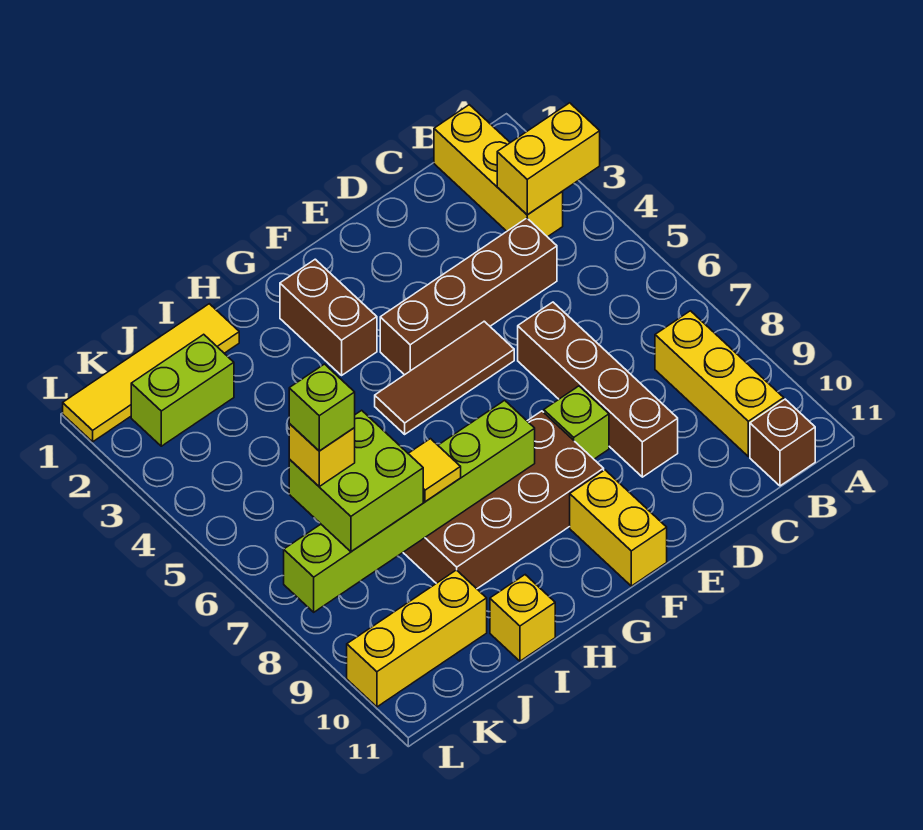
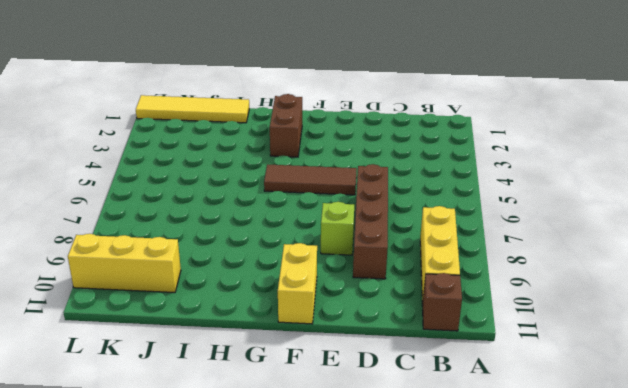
none -> yellow 1x3 brick [434,105,563,237]
none -> brown 1x4 brick [380,218,557,375]
none -> brown 2x4 brick [403,411,604,589]

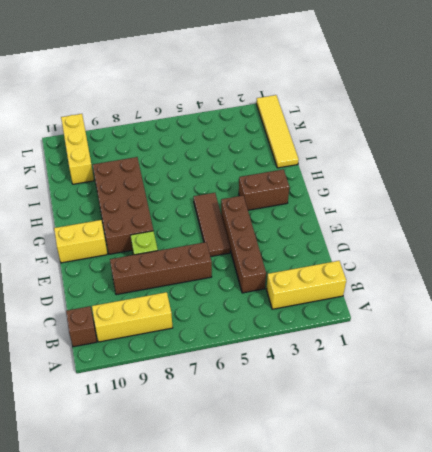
none -> yellow 1x1 brick [490,575,555,661]
none -> lime 1x2 brick [131,334,234,446]
none -> yellow 1x2 brick [497,103,600,215]

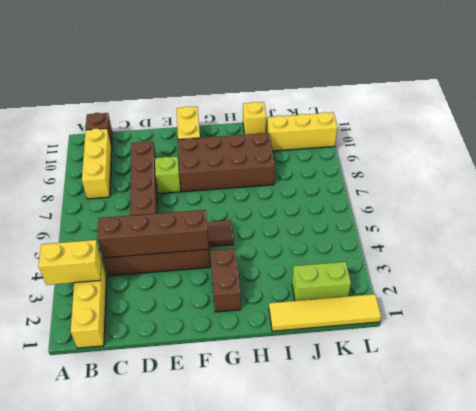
brown 1x4 brick [97,210,209,258] -> none
none -> lime 1x6 brick [284,400,535,612]
none -> yellow 1x1 tile [408,439,461,502]
none -> lime 2x2 brick [289,410,423,552]

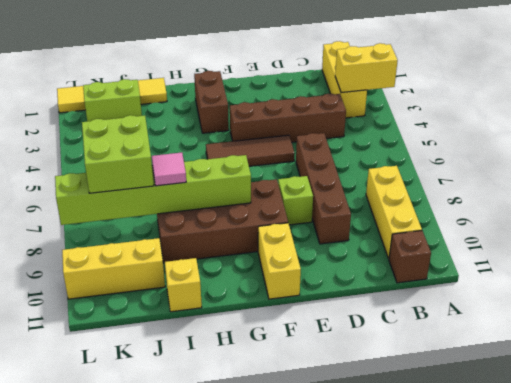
pink 1x1 tile [152,152,186,186] -> yellow 1x1 tile [408,439,461,502]
none -> yellow 1x1 brick [289,424,355,486]
none -> lime 1x1 brick [289,364,355,451]

